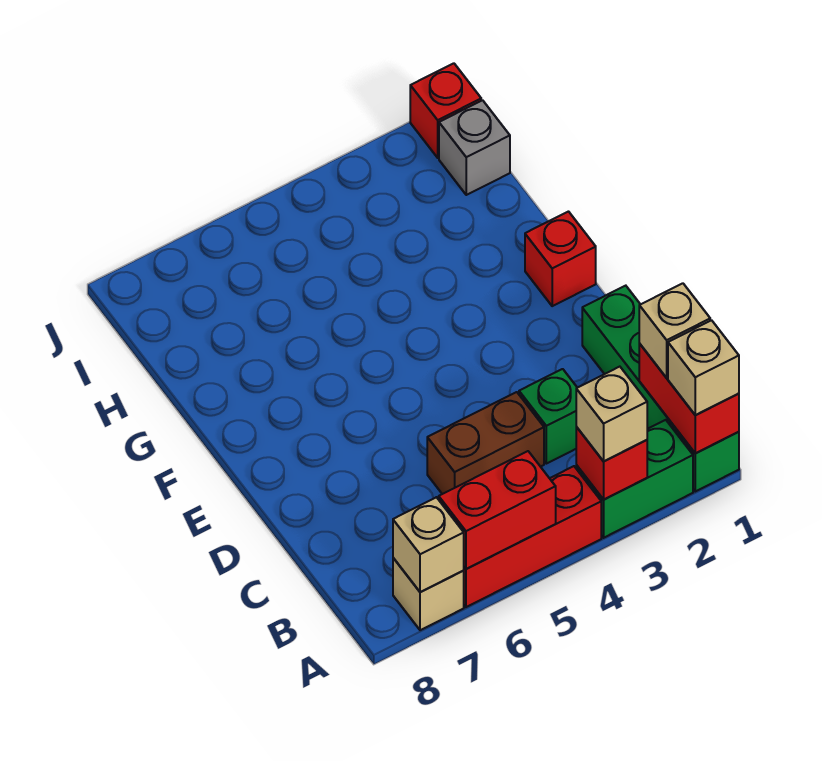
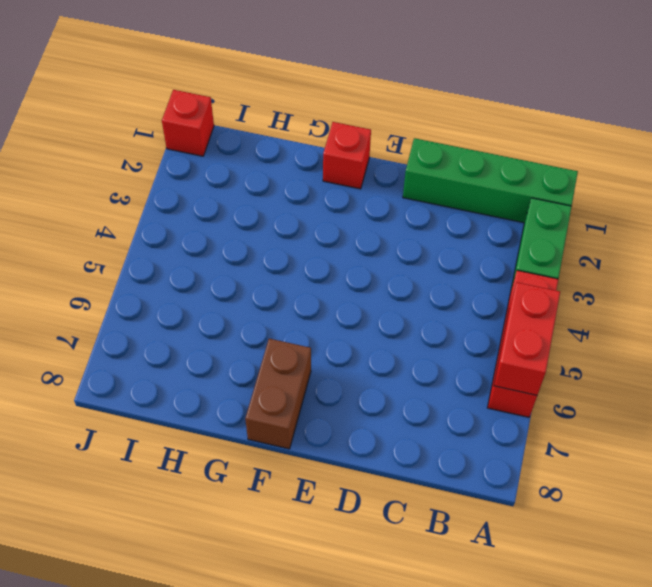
brown 1x2 brick [245,339,311,449] -> brown 1x2 brick moved to [427,392,544,494]
none -> tan 1x1 brick [393,558,464,630]
none -> green 1x1 brick [519,369,577,464]
none -> grey 1x1 brick [439,100,510,195]

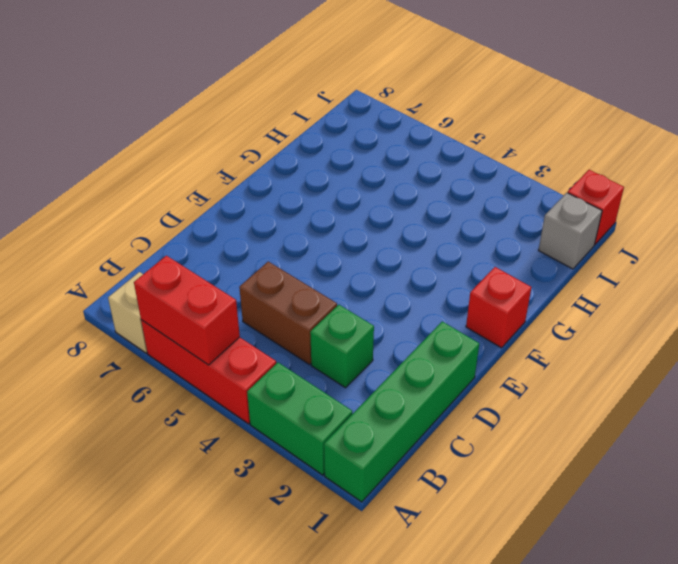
none -> red 1x2 brick [639,344,739,453]
none -> red 1x1 brick [576,427,647,500]
none -> tan 1x1 brick [393,497,464,592]

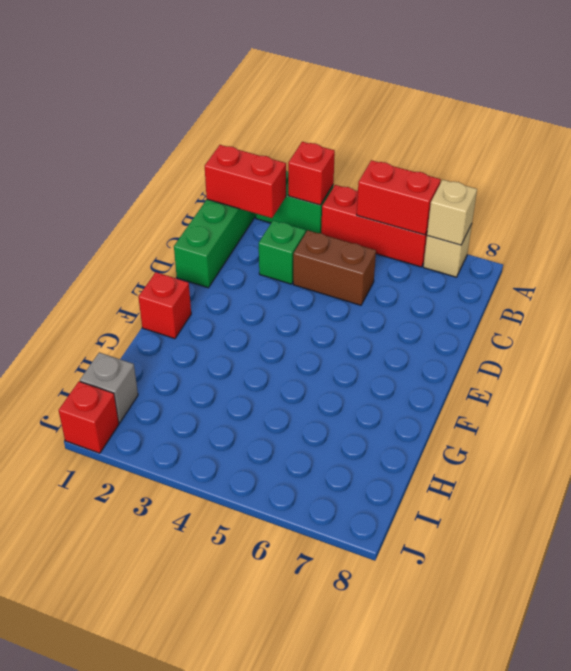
red 1x2 brick [205,145,286,218] -> red 1x2 brick turned to [639,344,739,453]
none -> tan 1x1 brick [668,320,739,415]
none -> tan 1x1 brick [576,367,647,461]
none -> tan 1x1 brick [639,283,710,378]

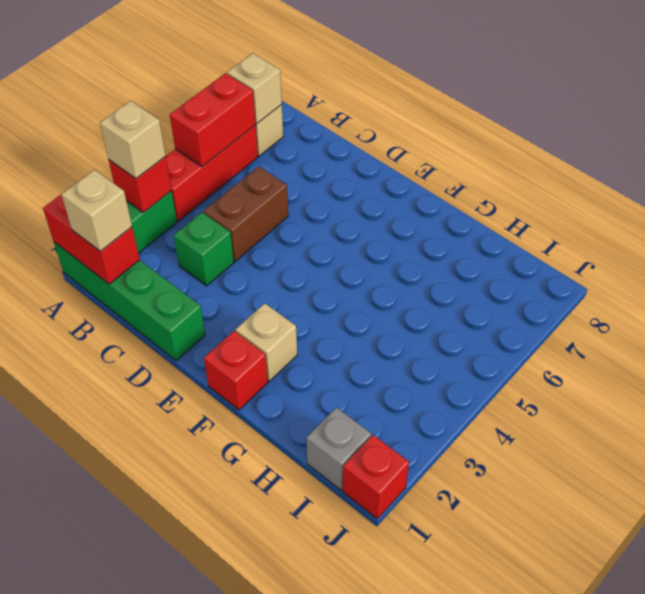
tan 1x1 brick [236,303,297,381] -> tan 1x1 brick moved to [668,320,739,415]

